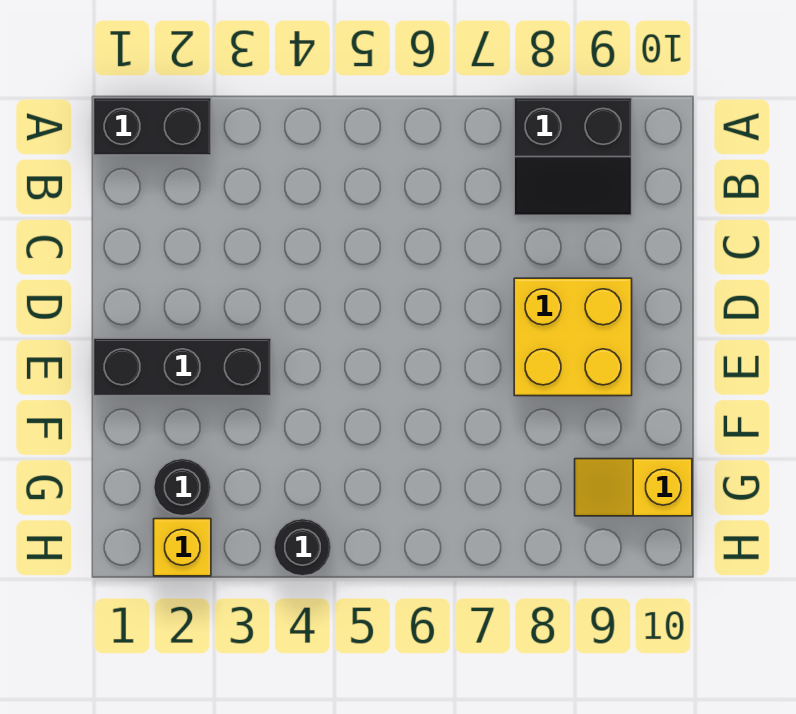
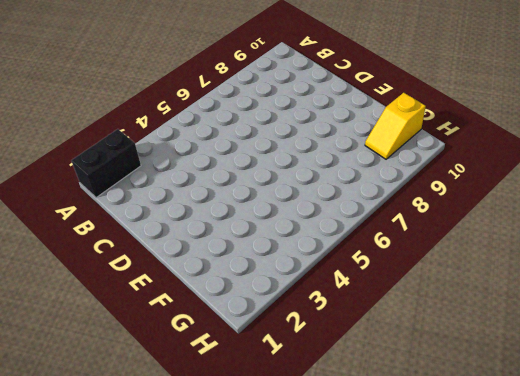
none -> black 2x2 slope [514,98,632,215]
none -> yellow 2x2 brick [514,278,632,396]

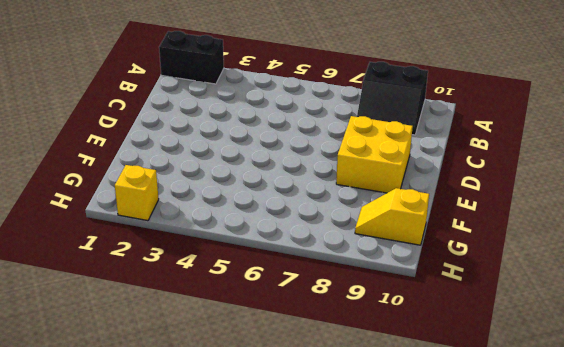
none -> black 1x3 brick [94,338,271,396]
none -> black 1x1 round brick [154,459,211,516]

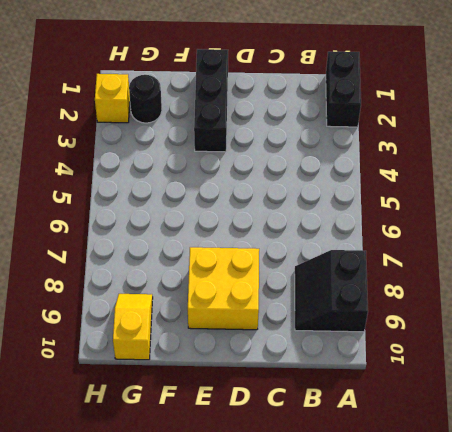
none -> black 1x1 round brick [274,519,331,576]

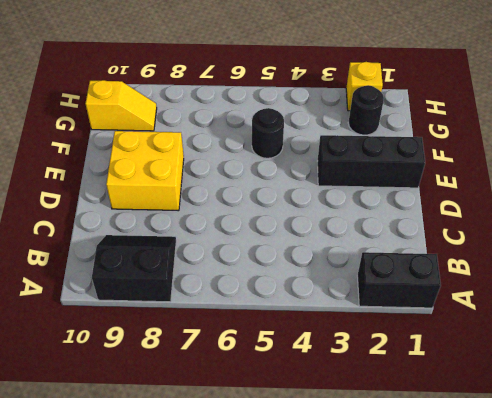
black 1x1 round brick [252,108,284,158] -> black 1x1 round brick moved to [274,519,331,576]

